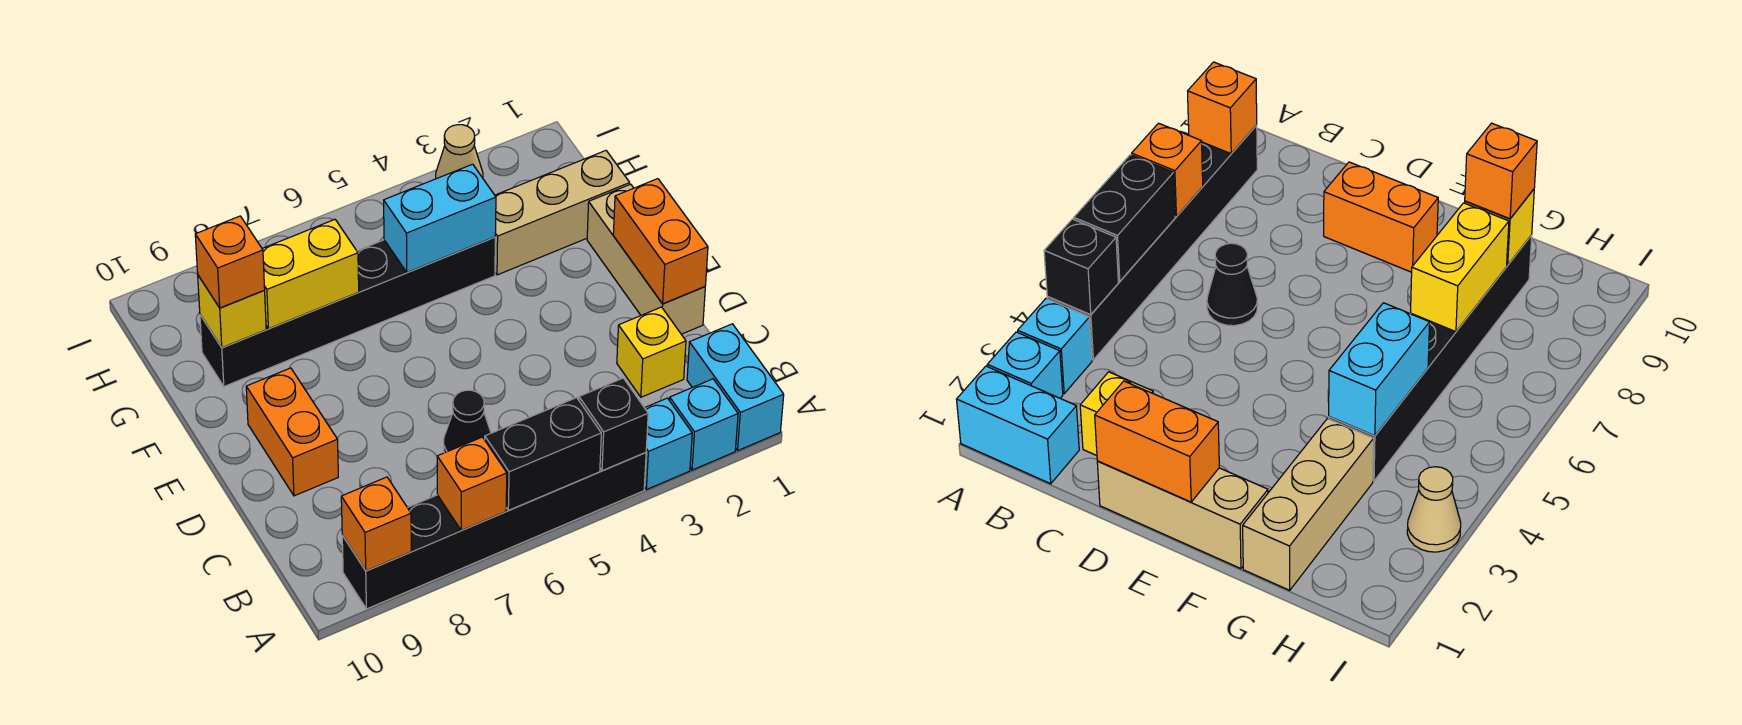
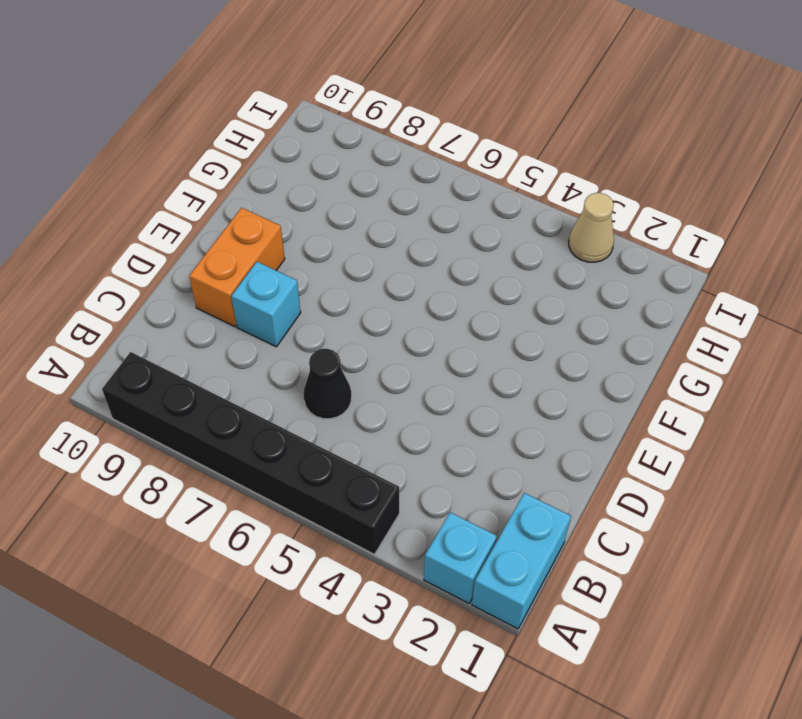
cyan 1x1 brick [231,262,301,347] -> cyan 1x1 brick moved to [644,398,692,490]
none -> yellow 1x1 brick [617,307,686,397]
none -> tan 1x3 brick [587,184,705,334]
none -> tan 1x3 brick [495,151,630,275]

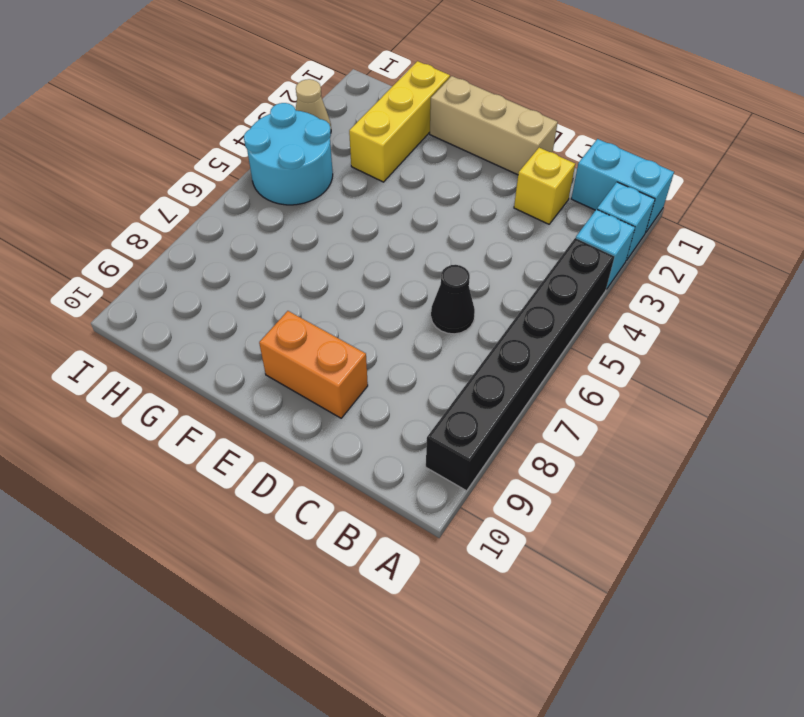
yellow 1x3 brick [349,61,450,182] -> tan 1x3 brick [495,151,630,275]
cyan 2x2 round brick [244,103,333,205] -> none
none -> black 1x6 brick [200,237,495,386]
none -> black 1x1 brick [579,378,648,471]
none -> black 1x2 brick [485,398,601,510]

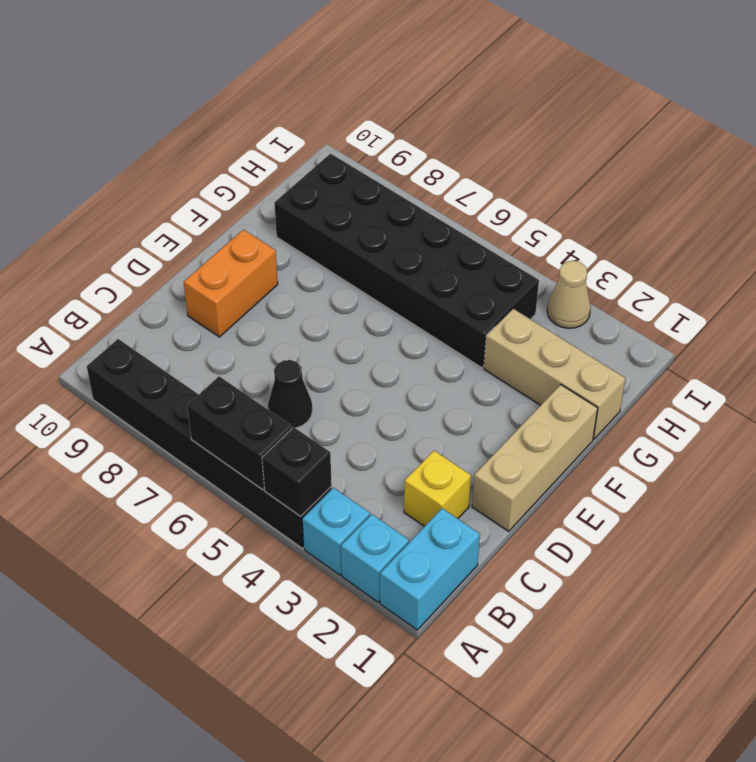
black 2x6 brick [274,154,539,368] -> black 1x6 brick [200,237,495,386]
none -> orange 1x1 brick [437,437,507,530]
none -> orange 1x1 brick [341,477,411,571]
none -> orange 1x2 brick [613,179,708,304]

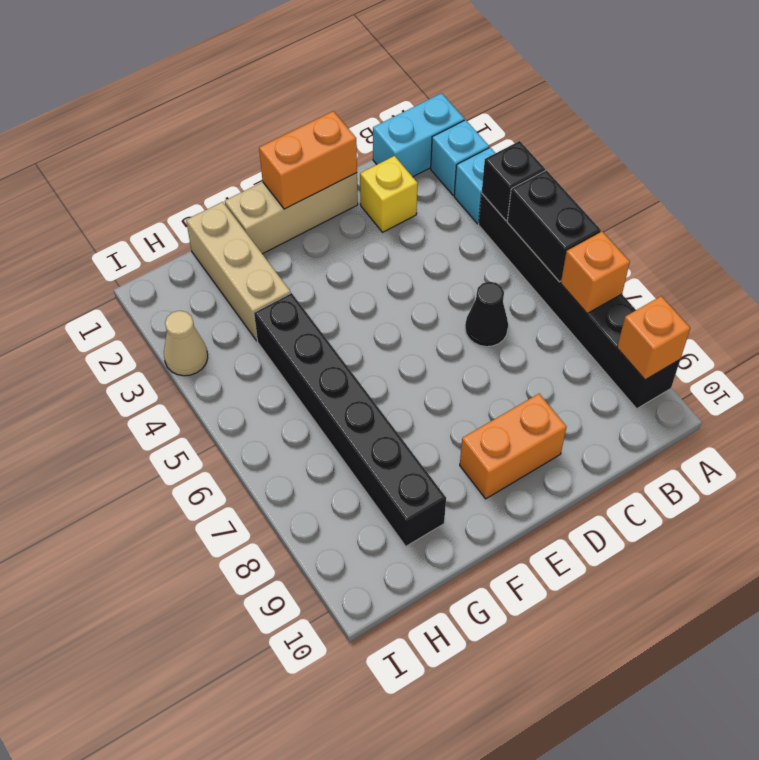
none -> cyan 1x2 brick [384,164,496,273]
none -> yellow 1x2 brick [262,220,359,329]
none -> yellow 1x1 brick [198,276,266,348]

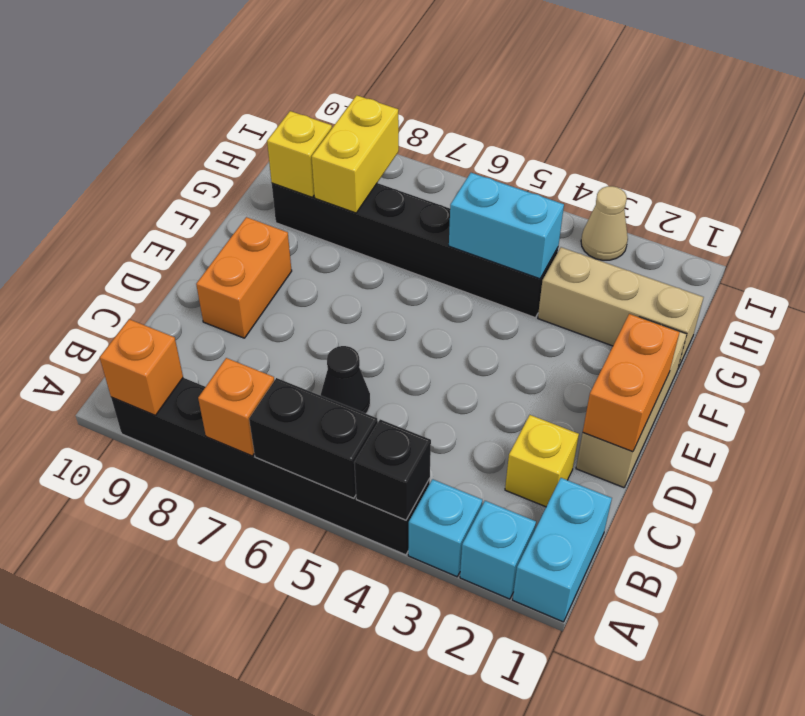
yellow 1x2 brick [312,95,399,213] -> yellow 1x2 brick turned to [262,220,359,329]
none -> orange 1x1 brick [195,216,265,308]

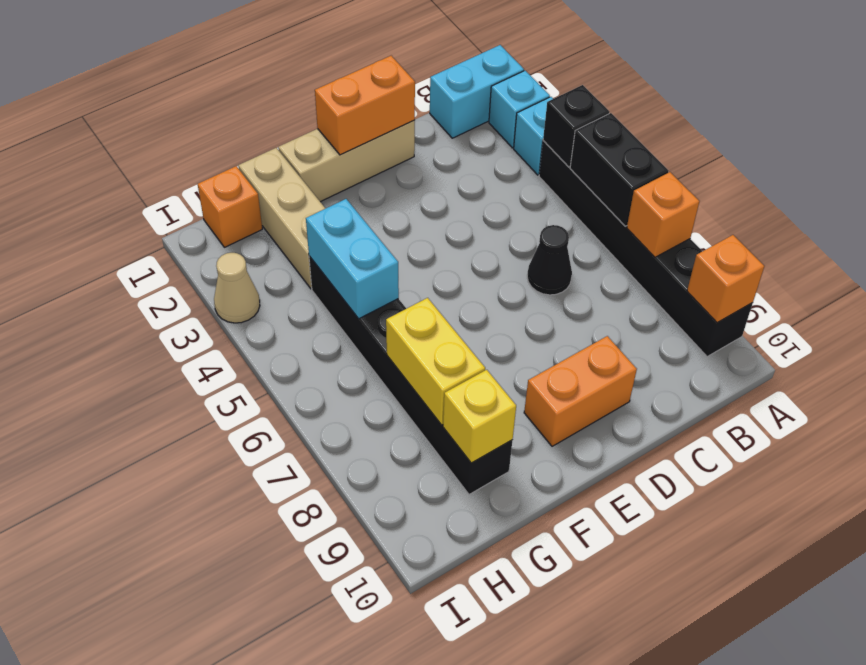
orange 1x1 brick [198,166,262,247] -> orange 1x1 brick moved to [195,216,265,308]
none -> yellow 1x1 brick [617,307,686,397]

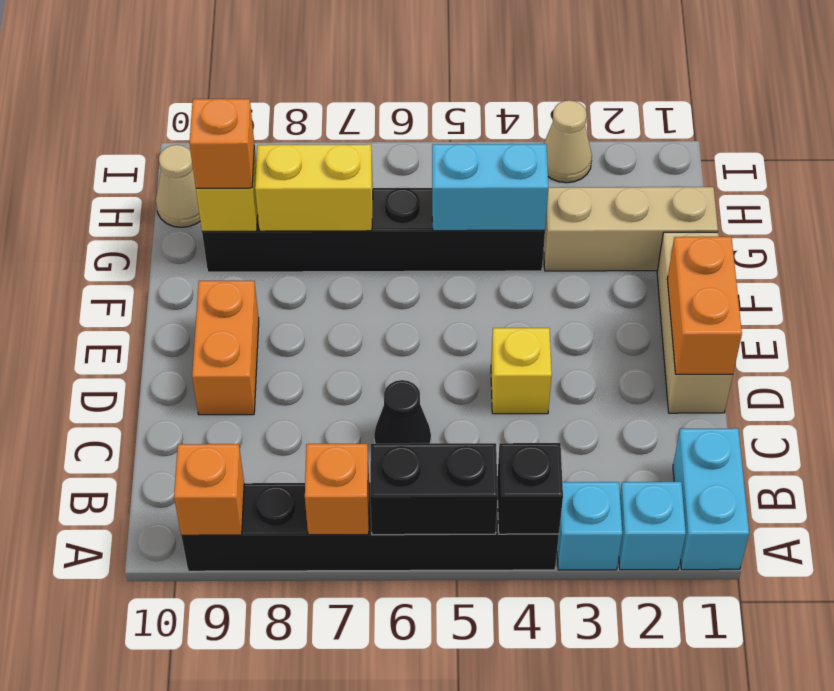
yellow 1x1 brick [491,328,552,414] -> yellow 1x1 brick moved to [617,307,686,397]
tan 1x1 cone [156,145,200,227] -> none

